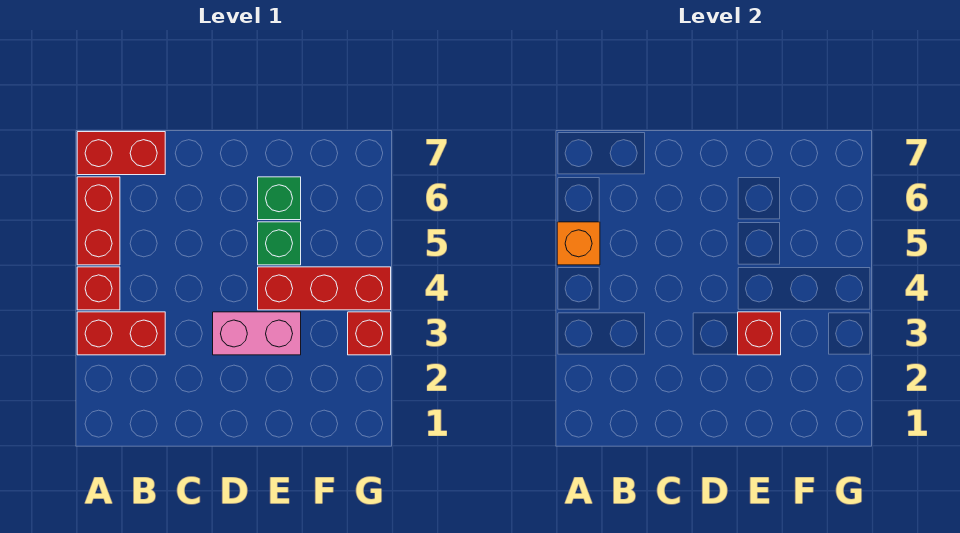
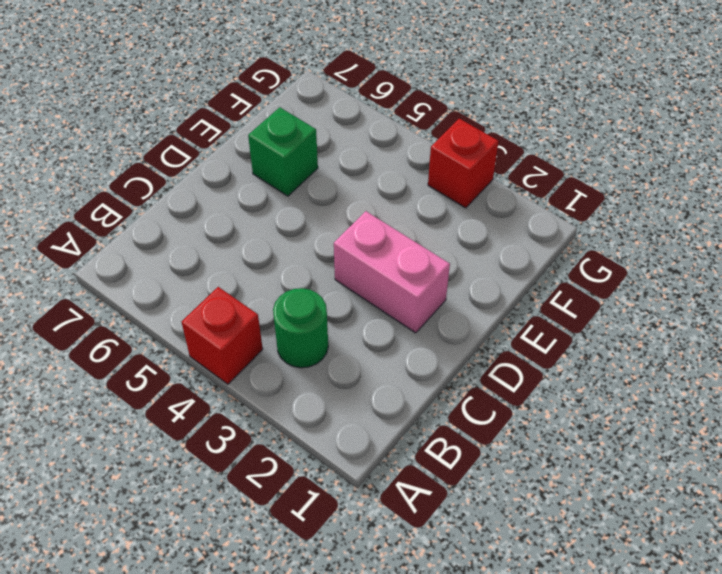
green 1x1 round brick [273,288,328,368] -> red 1x2 brick [77,312,165,355]
pink 1x2 brick [334,211,450,333] -> pink 1x2 brick turned to [213,312,301,355]
none -> red 1x2 brick [77,177,120,265]
none -> red 1x2 brick [77,132,165,175]

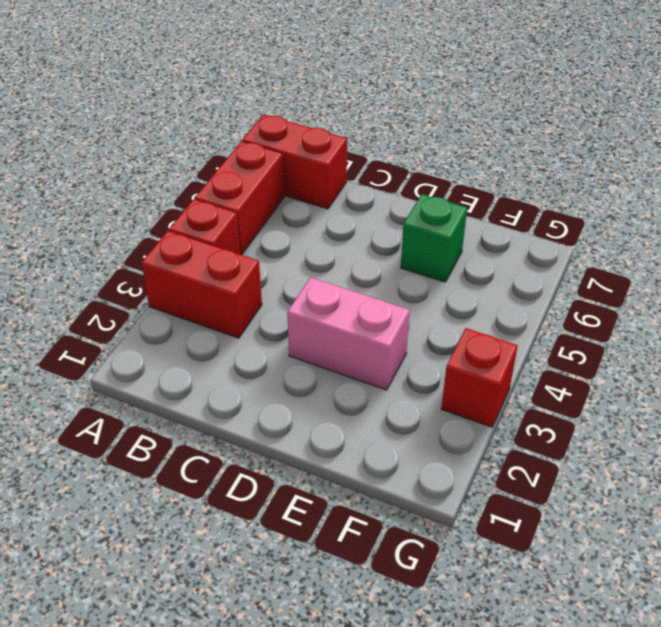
none -> red 1x3 brick [258,267,391,310]
none -> green 1x1 brick [258,222,301,265]

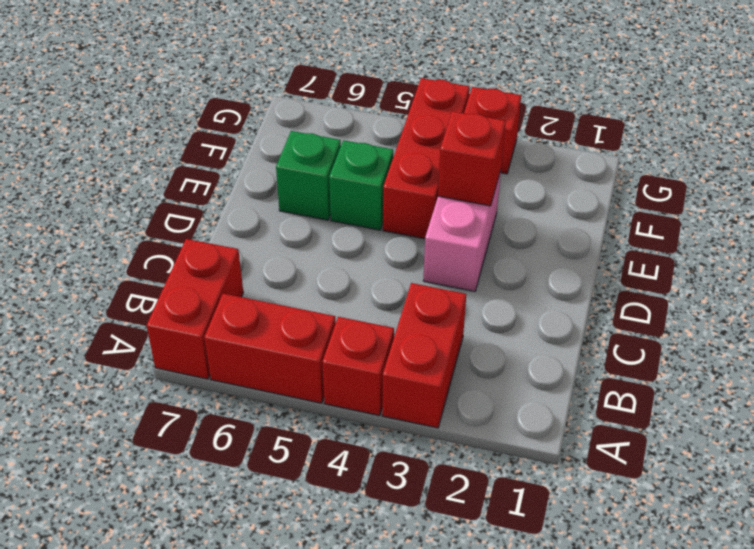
none -> orange 1x1 brick [557,222,600,265]

